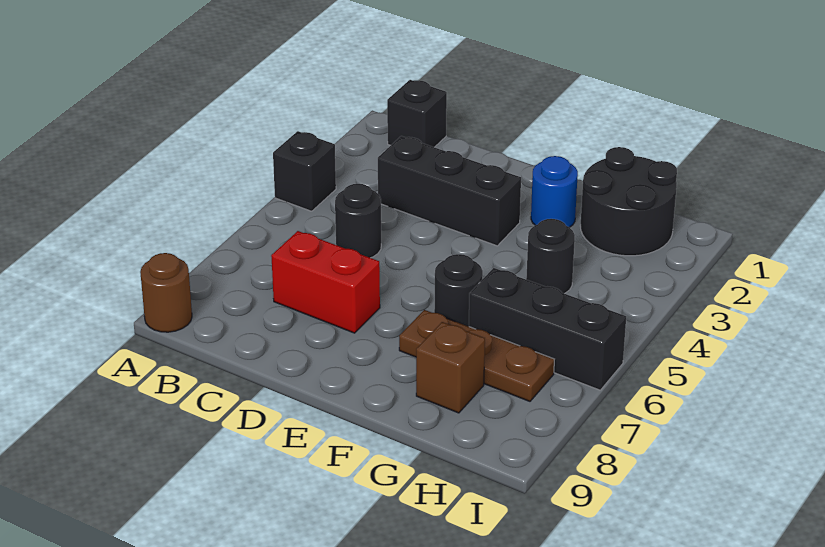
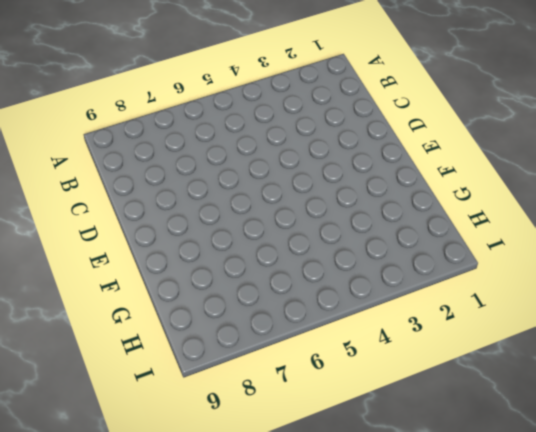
none -> black 1x1 brick [273,131,336,211]
none -> brown 1x1 round brick [140,253,192,332]
none -> black 1x1 brick [387,80,447,147]

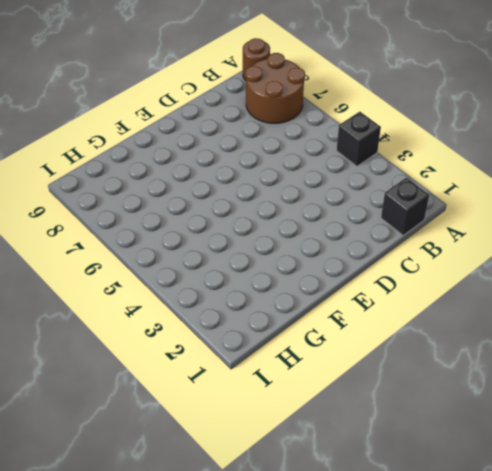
brown 2x2 round brick [245,53,305,123] -> none
none -> black 1x3 brick [378,136,521,246]
none -> black 1x1 round brick [335,184,381,258]
none -> red 1x2 brick [271,231,380,333]

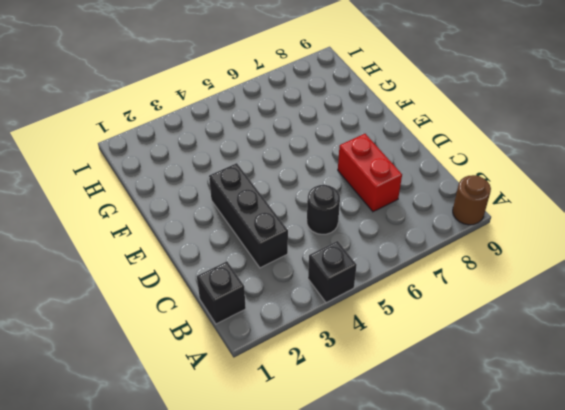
none -> blue 1x1 round brick [531,156,578,227]
none -> black 1x1 round brick [434,254,483,326]
none -> brown 1x3 plate [399,310,554,401]

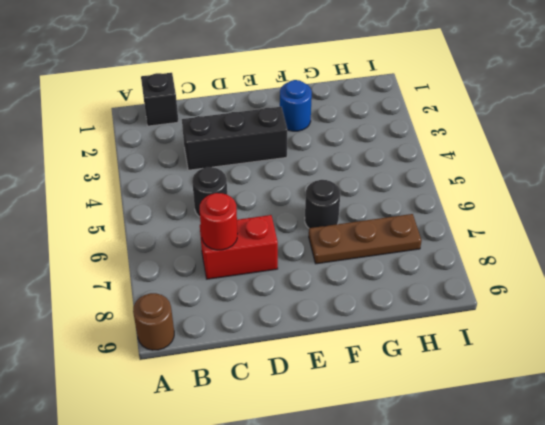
red 1x1 round brick [199,193,238,250] -> none
none -> black 1x1 brick [273,131,336,211]
none -> black 2x2 round brick [580,147,677,256]
none -> black 1x1 round brick [526,219,575,294]

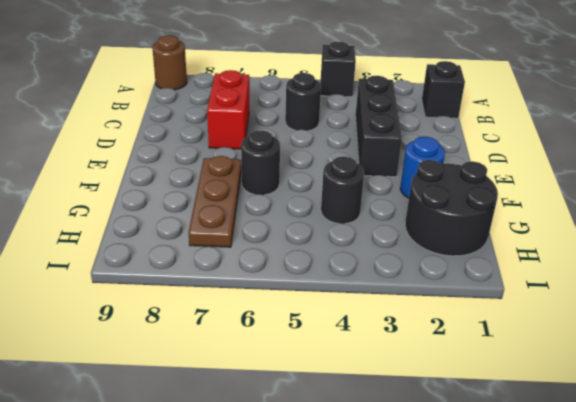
none -> black 1x3 brick [469,268,626,390]
none -> brown 1x1 brick [416,322,485,413]

